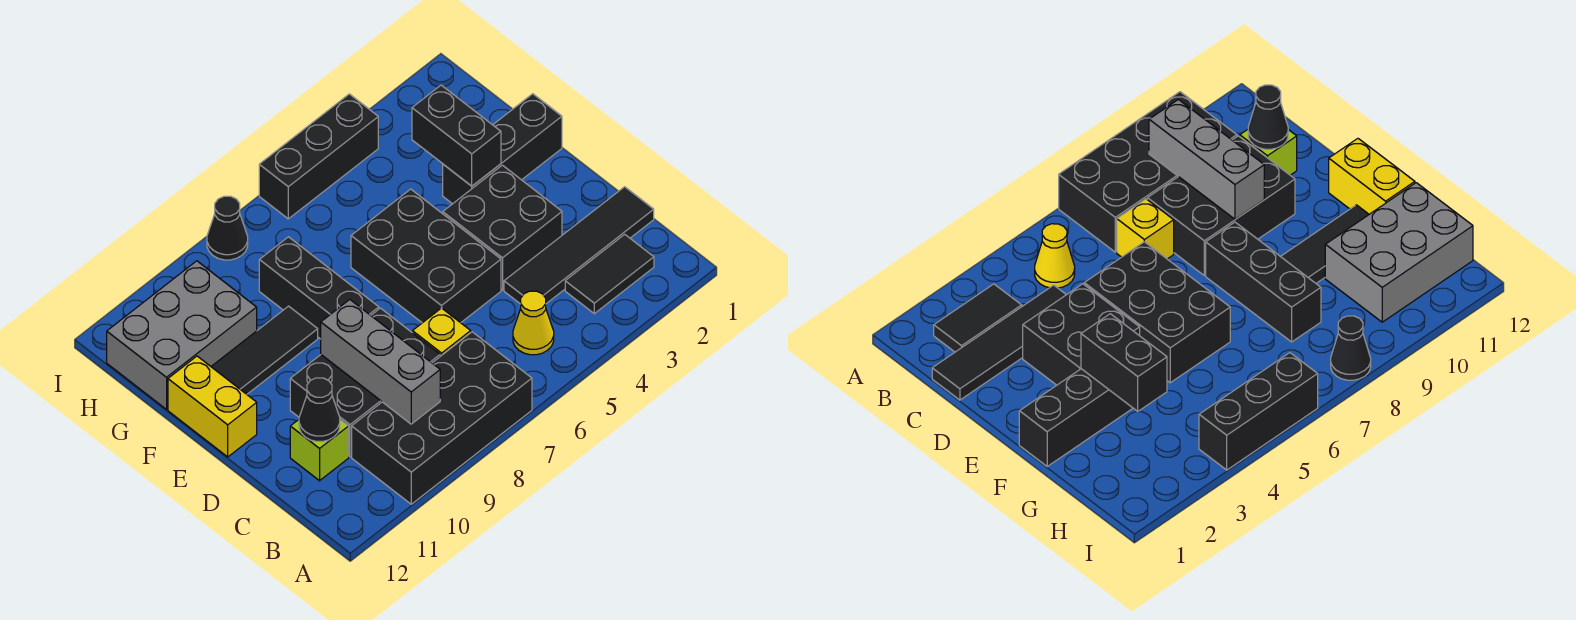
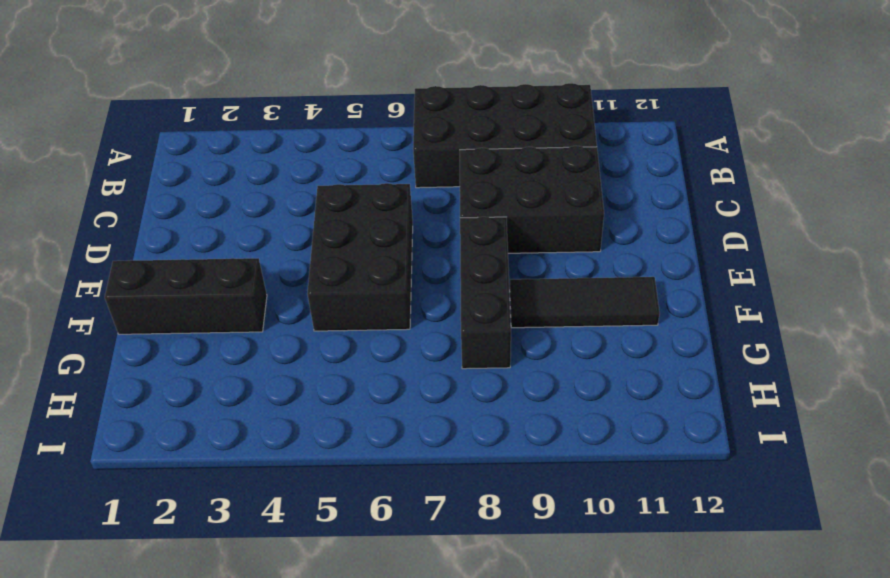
none -> black 1x2 tile [565,234,654,314]
none -> yellow 1x1 cone [513,291,554,355]
none -> black 1x4 tile [504,187,654,304]

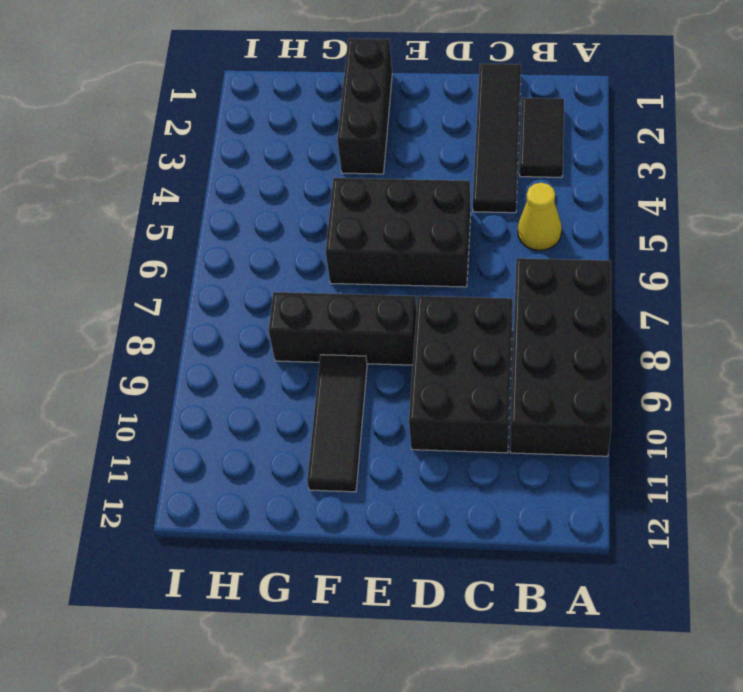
none -> yellow 1x1 brick [412,308,471,356]
none -> lime 1x1 brick [290,420,349,481]
none -> black 2x2 brick [443,165,562,290]

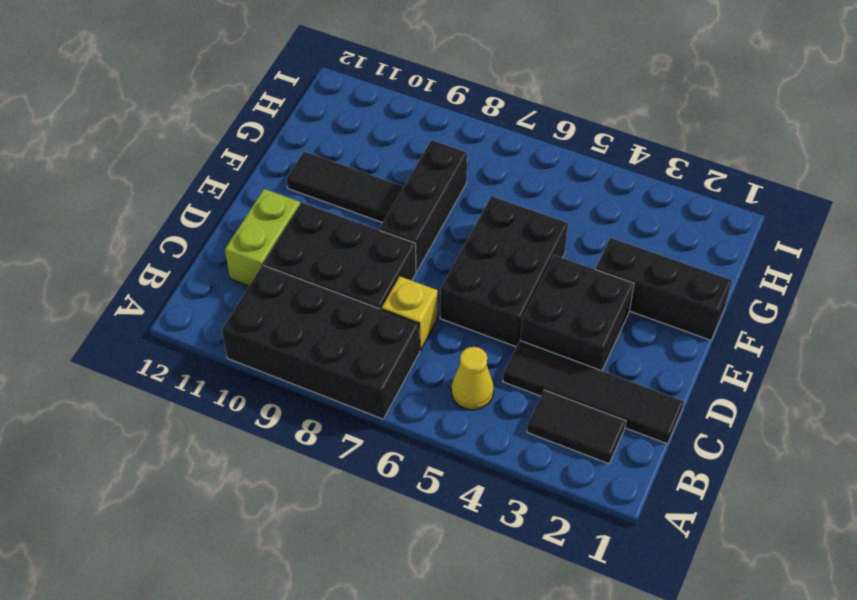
lime 1x2 brick [225,189,300,286] -> lime 1x1 brick [290,420,349,481]
none -> yellow 1x2 brick [168,356,257,457]
none -> grey 2x3 brick [107,261,257,409]
none -> black 1x3 brick [259,94,378,219]

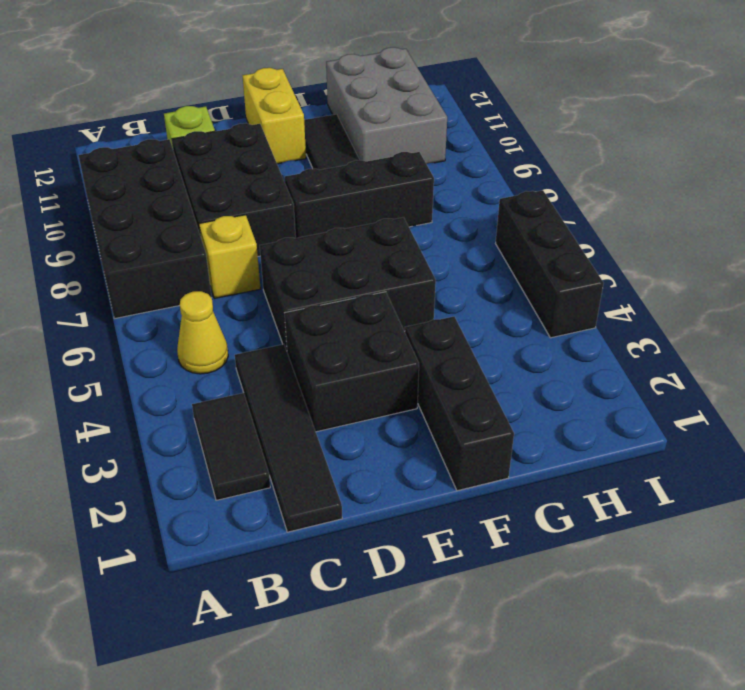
yellow 1x2 brick [243,68,306,164] -> yellow 1x2 brick turned to [168,356,257,457]
none -> black 1x1 cone [207,196,248,260]
none -> grey 1x3 brick [321,300,440,424]
none -> black 1x1 cone [299,378,340,441]

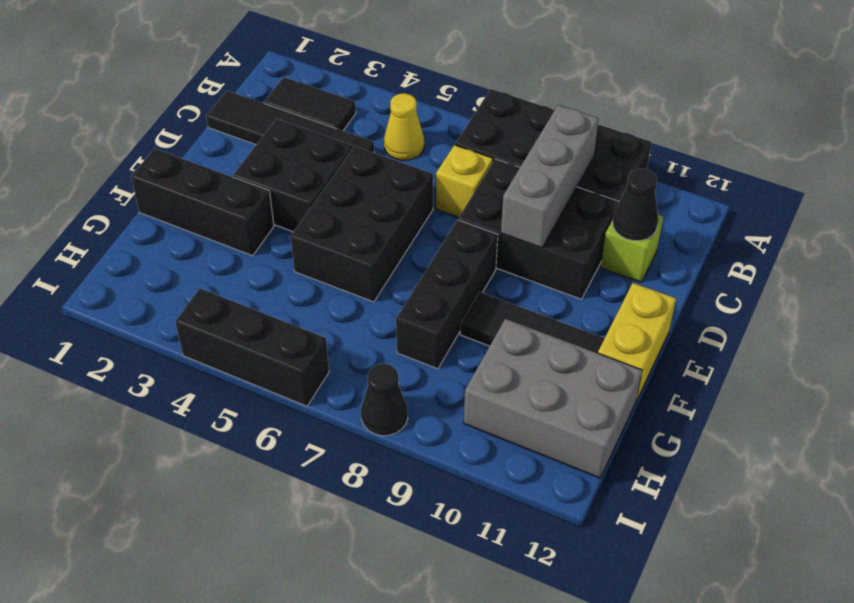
none -> black 1x2 brick [412,85,501,186]

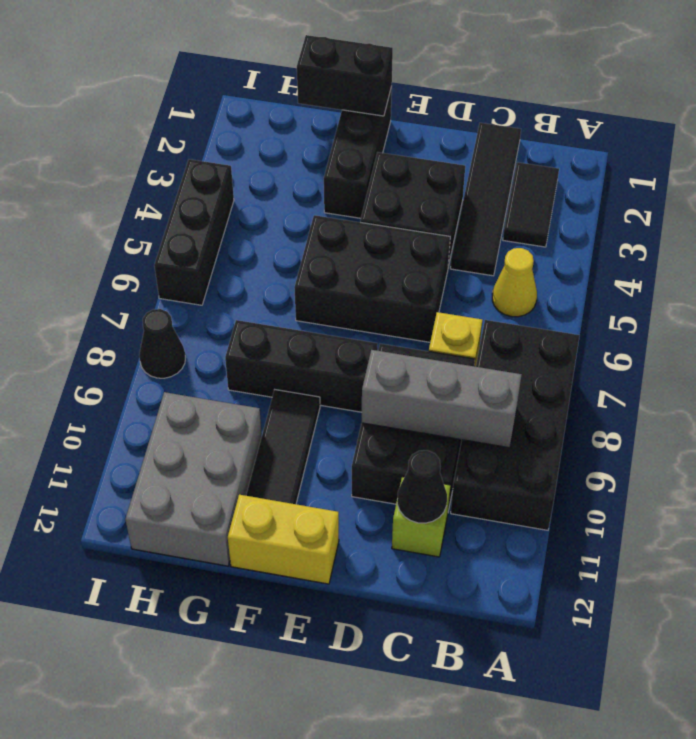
black 1x2 brick [297,35,393,116] -> black 1x2 brick moved to [412,85,501,186]

